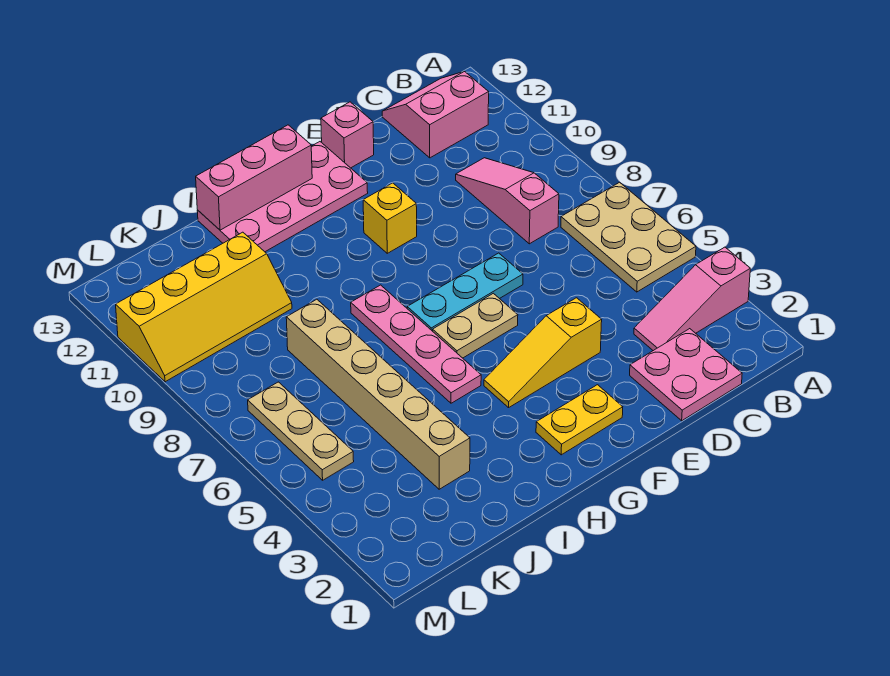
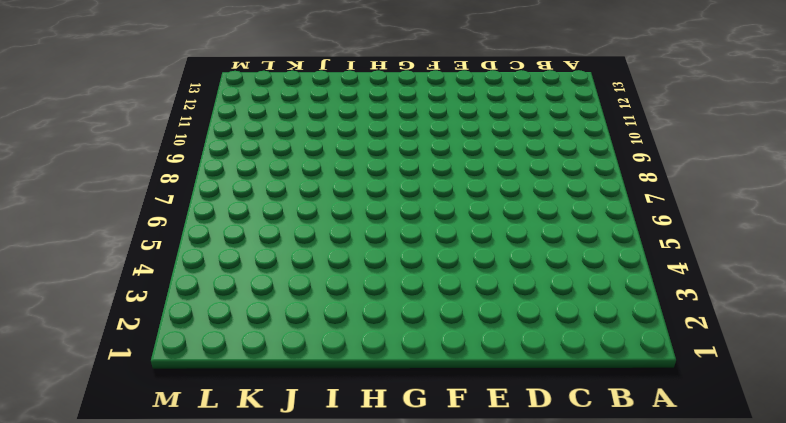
none -> pink 1x3 slope [634,247,750,351]
none -> tan 2x3 plate [561,182,696,292]
none -> pink 2x2 slope [382,71,489,158]

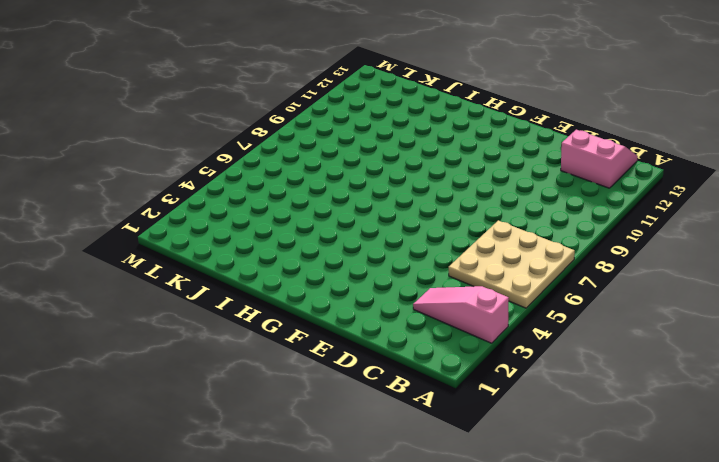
tan 3x3 plate [449,221,575,308] -> tan 2x3 plate [561,182,696,292]
none -> pink 2x2 plate [630,329,742,421]
none -> pink 1x3 slope [456,158,559,244]
none -> yellow 1x3 slope [484,298,602,408]

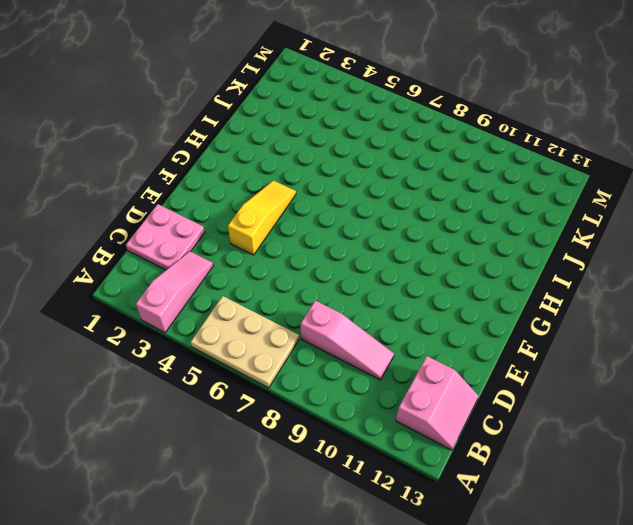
none -> cyan 1x3 plate [407,253,523,331]
none -> pink 1x1 brick [321,102,374,168]
none -> yellow 1x2 plate [536,385,623,455]

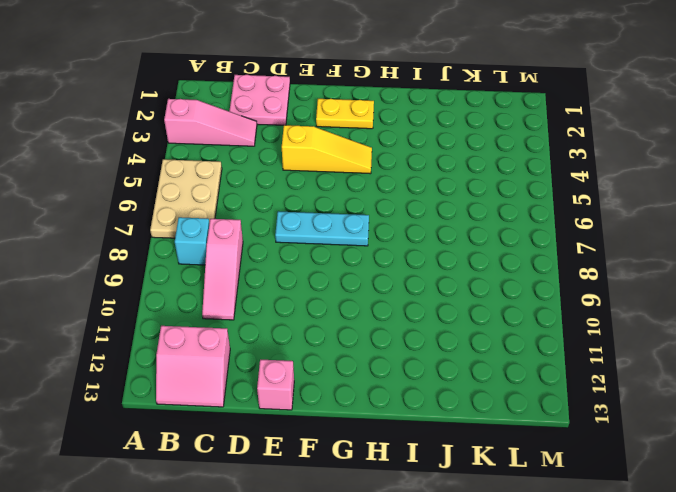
cyan 1x1 brick [175,217,210,265] -> none
none -> tan 1x2 plate [433,293,518,358]
none -> yellow 1x1 brick [363,183,417,253]
none -> pink 2x4 plate [197,142,368,252]

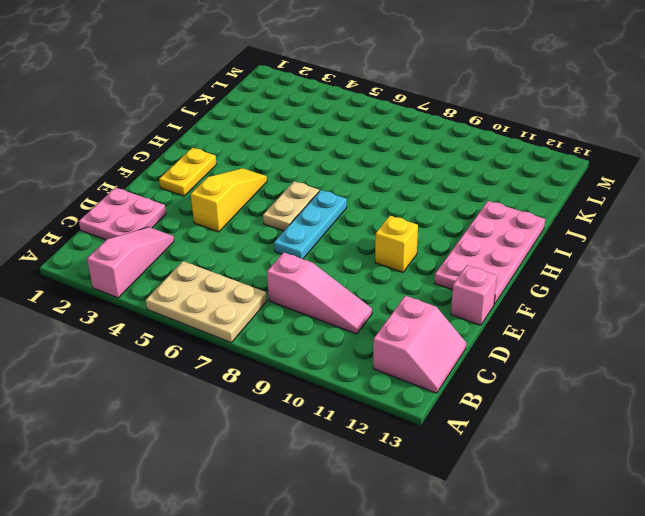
none -> pink 1x4 plate [351,285,481,403]
none -> tan 1x6 brick [286,299,470,489]
none -> yellow 2x4 slope [116,232,292,382]

